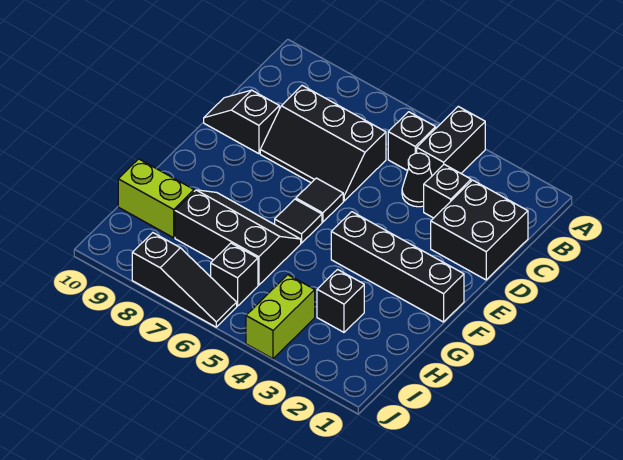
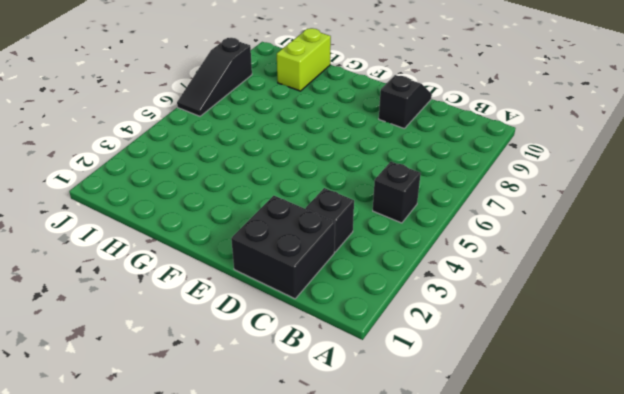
none -> black 1x2 brick [417,106,485,176]
none -> black 1x1 cone [402,153,432,207]
none -> black 2x3 slope [260,86,386,201]

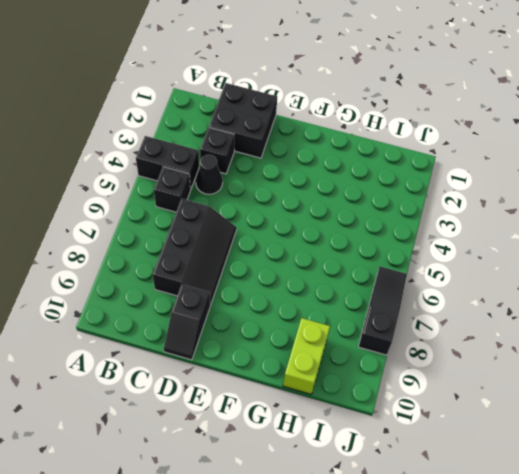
none -> black 1x1 tile [296,178,343,222]
none -> black 1x4 brick [331,212,464,322]
none -> black 1x1 tile [275,199,322,243]

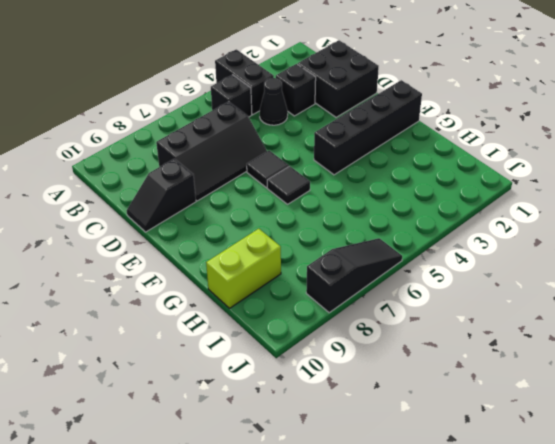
none -> black 2x3 slope [175,190,301,285]
none -> black 1x1 brick [317,270,364,332]
none -> lime 1x2 brick [246,275,315,359]

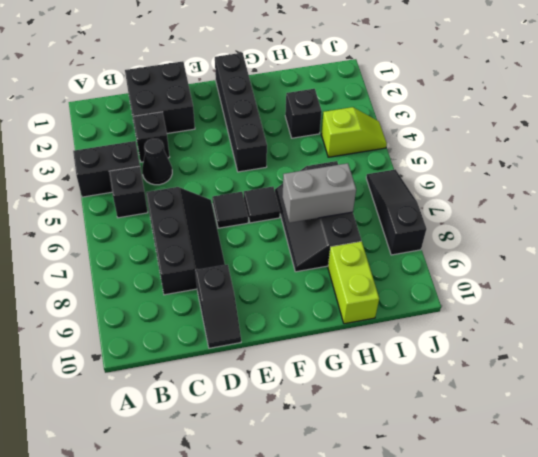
grey 1x2 brick [282,163,356,223] -> none
lime 1x2 slope [321,107,387,157] -> lime 1x2 brick [246,275,315,359]
none -> black 1x1 brick [211,243,258,306]

